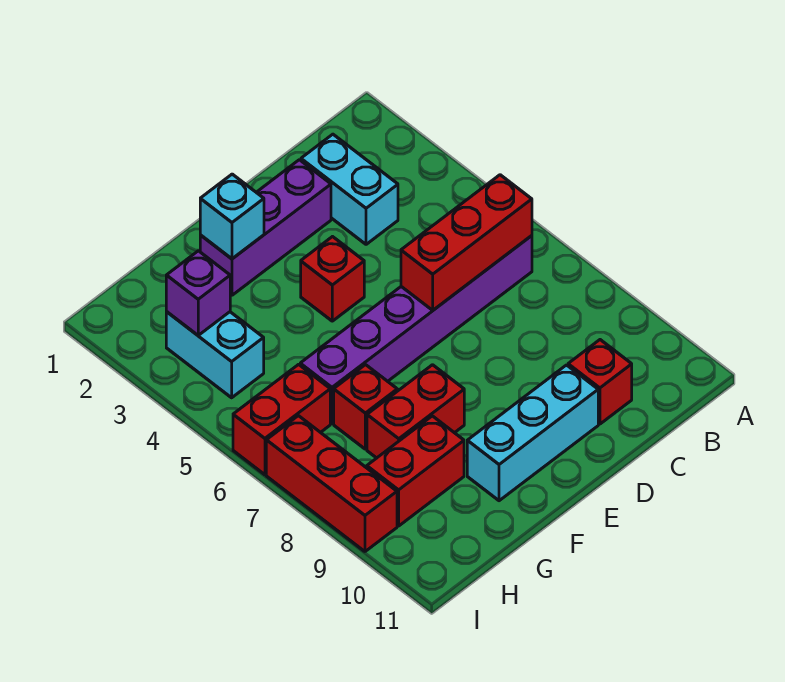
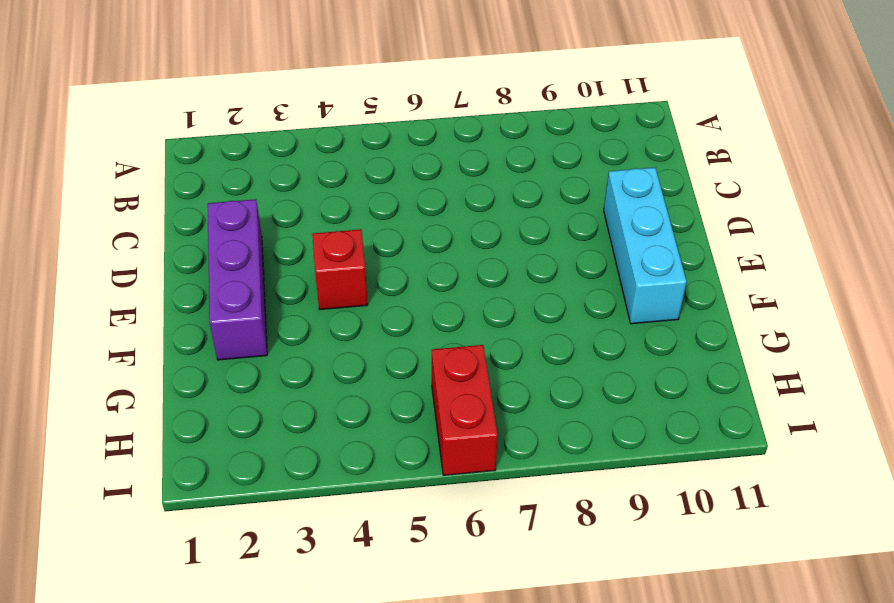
none -> purple 1x6 brick [300,236,532,423]
none -> cyan 1x2 brick [301,134,398,244]
none -> red 1x1 brick [568,340,632,424]

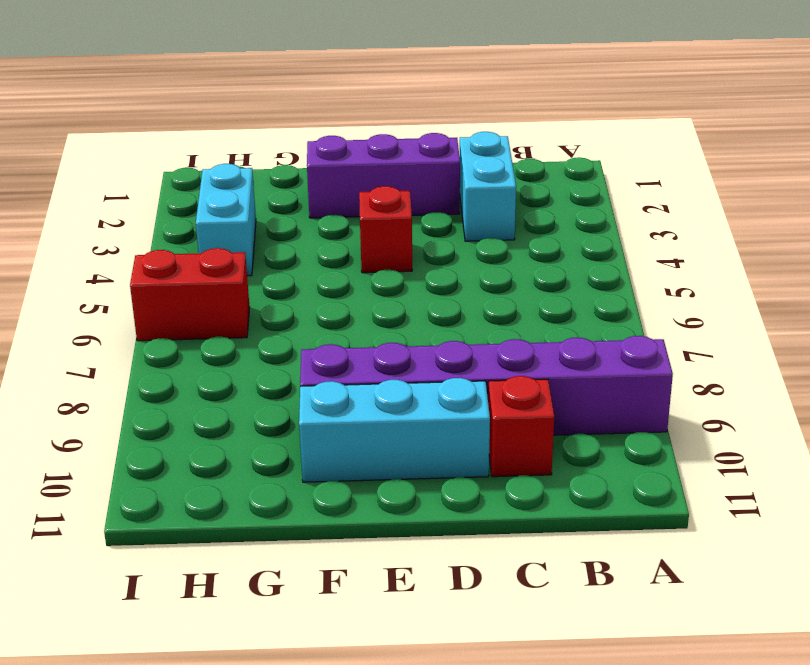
purple 1x6 brick [300,336,673,435] -> purple 1x6 brick moved to [300,236,532,423]
none -> red 1x2 brick [367,365,464,458]
none -> red 1x1 brick [334,365,397,449]
none -> red 1x2 brick [367,416,464,526]

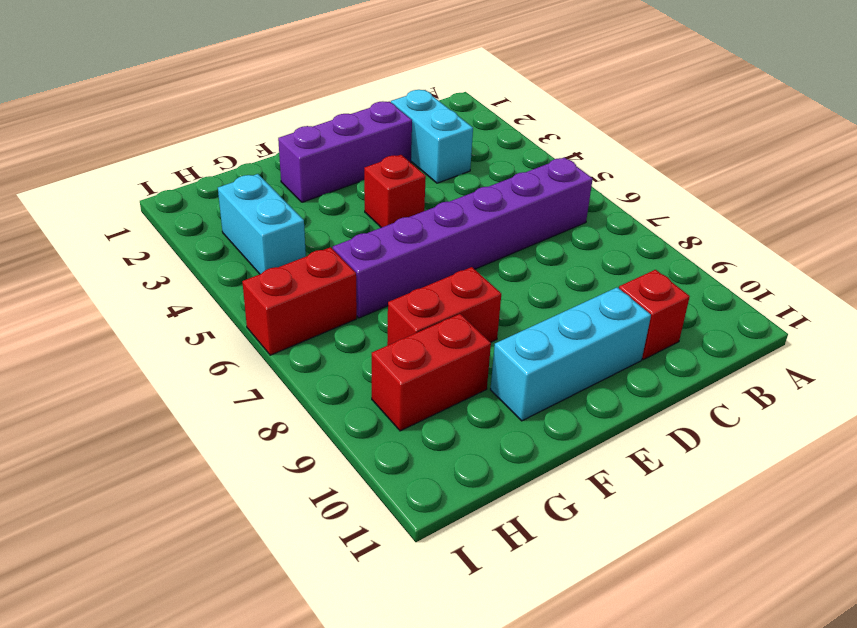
none -> red 1x1 brick [334,365,397,449]
none -> red 1x3 brick [266,416,397,551]
none -> red 1x3 brick [401,175,532,310]

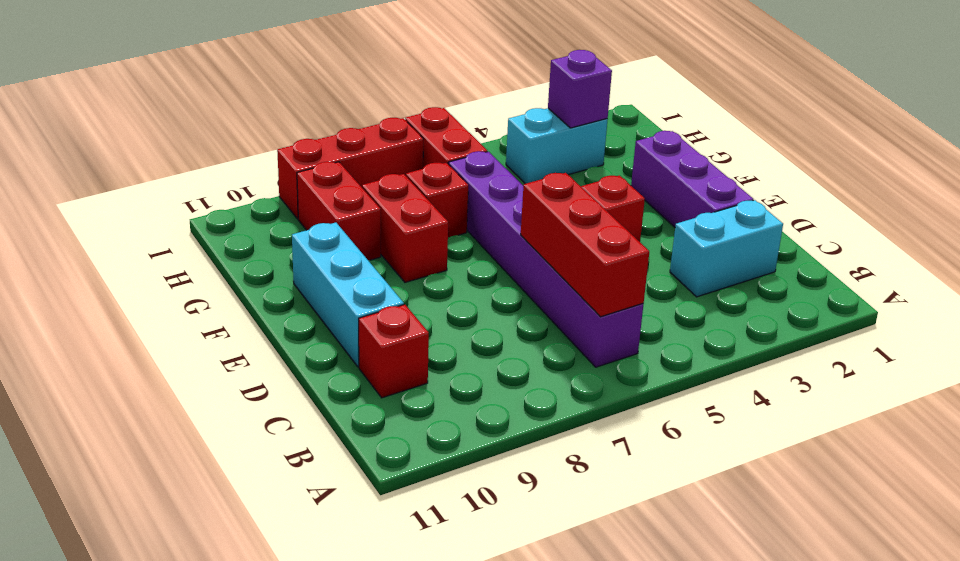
none -> cyan 1x1 brick [200,174,264,259]

